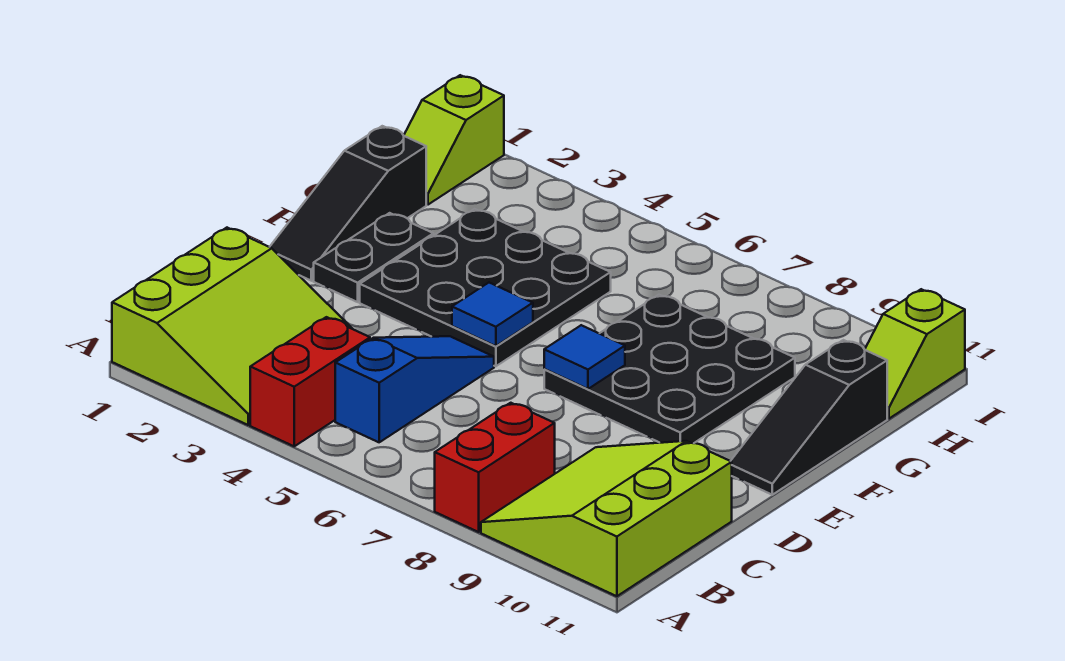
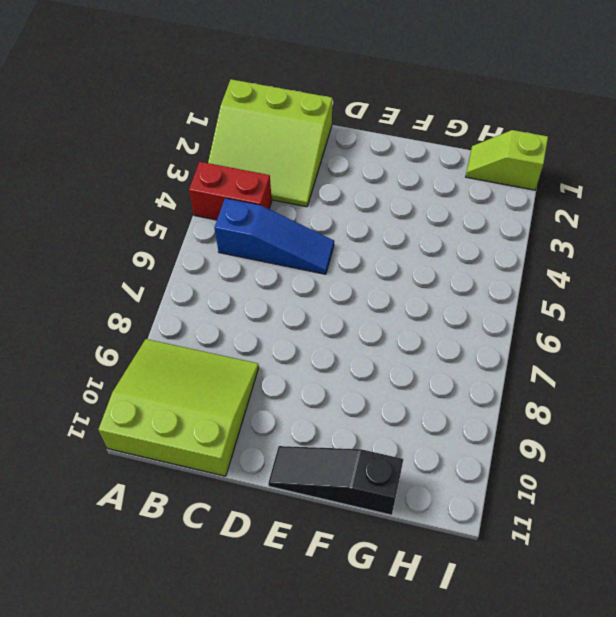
none -> red 1x2 brick [435,403,555,532]
none -> black 1x3 slope [270,126,426,281]
none -> black 1x2 plate [314,213,433,302]

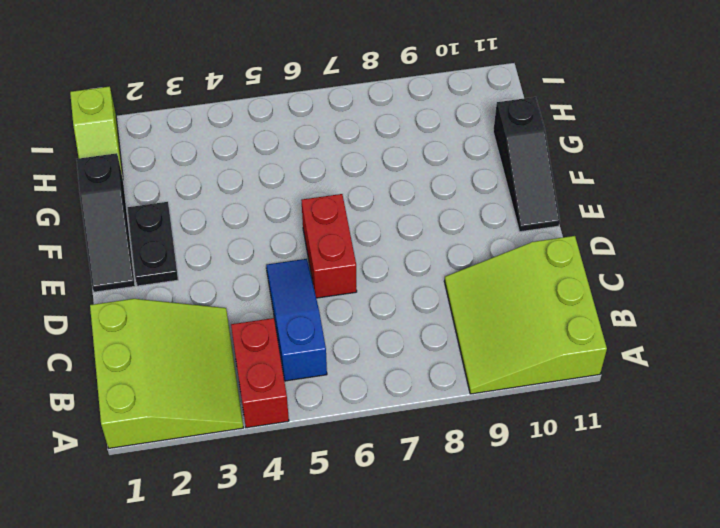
red 1x2 brick [301,194,357,298] -> red 1x2 brick moved to [435,403,555,532]
none -> black 3x3 plate [360,209,611,366]
none -> black 3x3 plate [544,295,795,443]
none -> lime 1x2 slope [865,289,965,419]

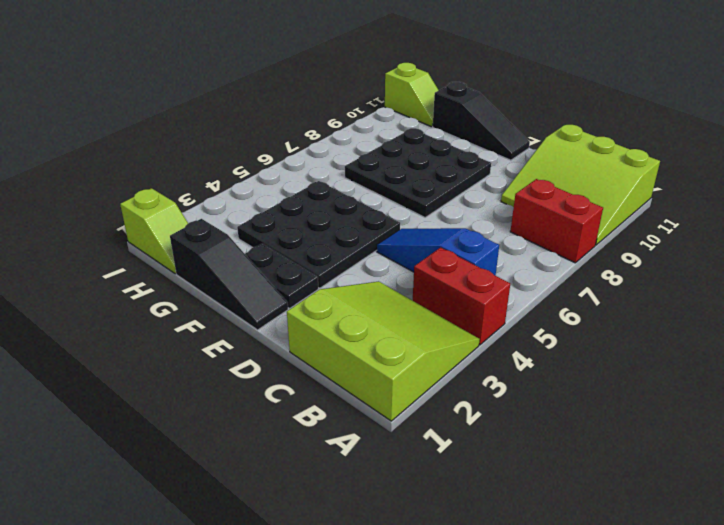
none -> blue 1x1 tile [452,283,533,346]
none -> blue 1x1 tile [544,325,625,389]

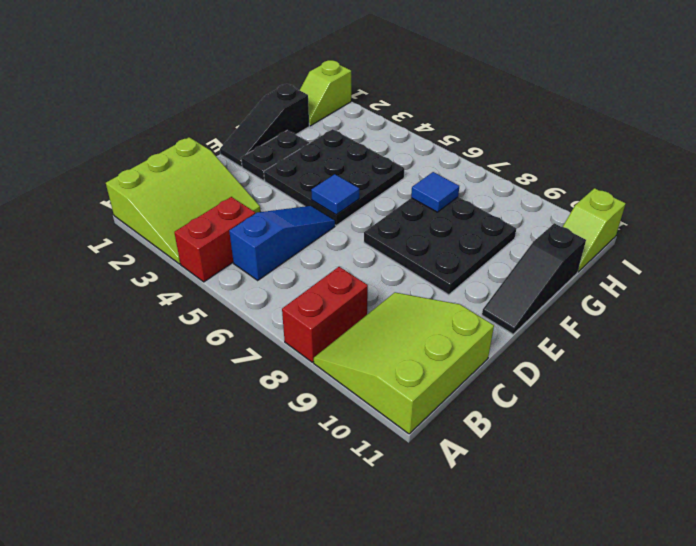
blue 1x1 tile [411,172,459,212] -> blue 1x1 tile moved to [544,325,625,389]

